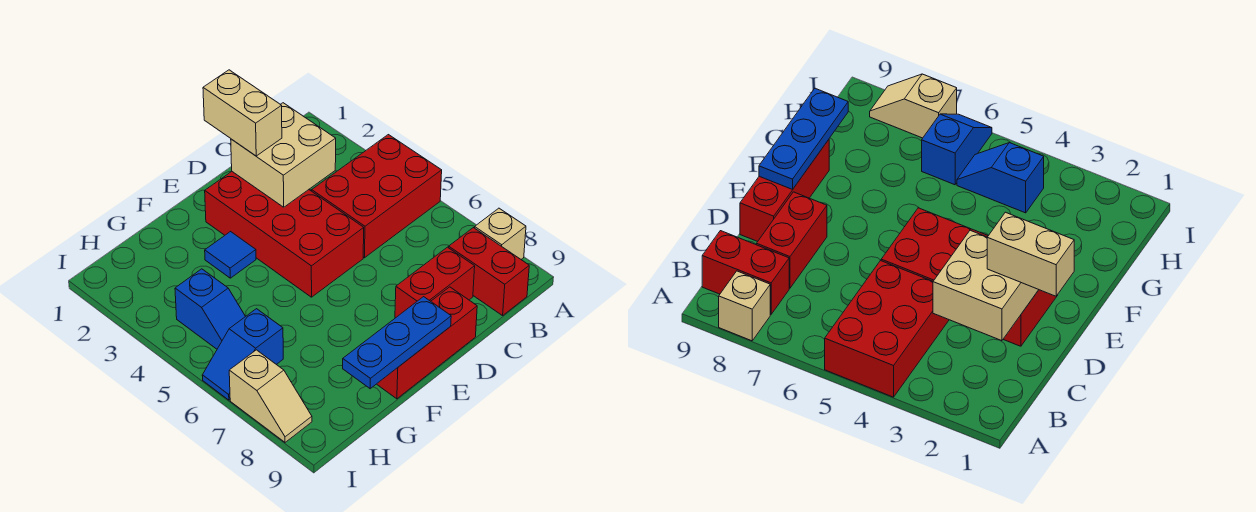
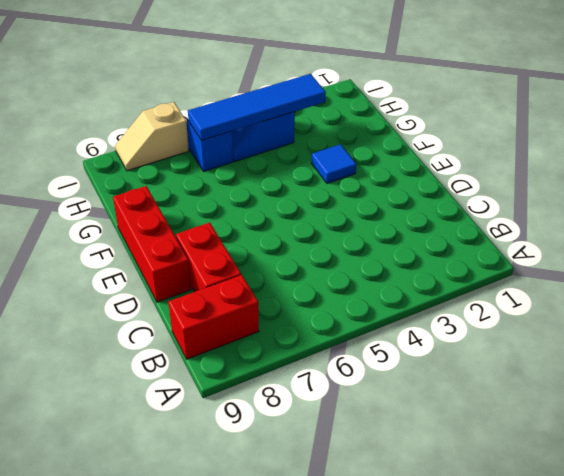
blue 1x4 tile [188,74,326,141] -> none
none -> red 2x3 brick [312,135,442,258]
none -> tan 1x1 brick [475,208,526,259]
none -> red 2x4 brick [205,172,364,297]

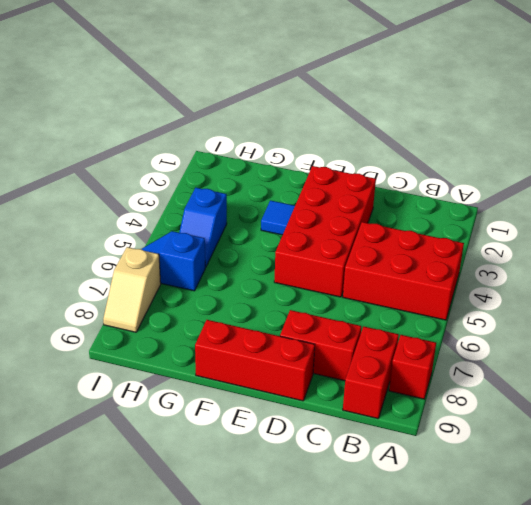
red 1x1 brick [389,335,436,399] -> tan 1x1 brick [475,208,526,259]
none -> tan 2x2 brick [231,103,336,207]
none -> blue 1x3 plate [343,297,451,389]
none -> tan 1x2 brick [203,70,282,156]

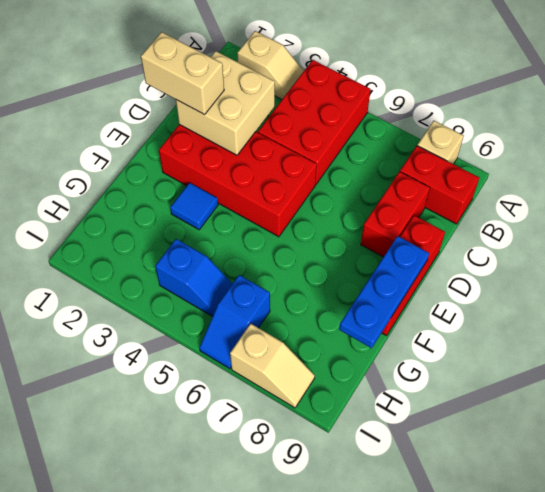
tan 1x2 slope [237,31,304,99] -> none

